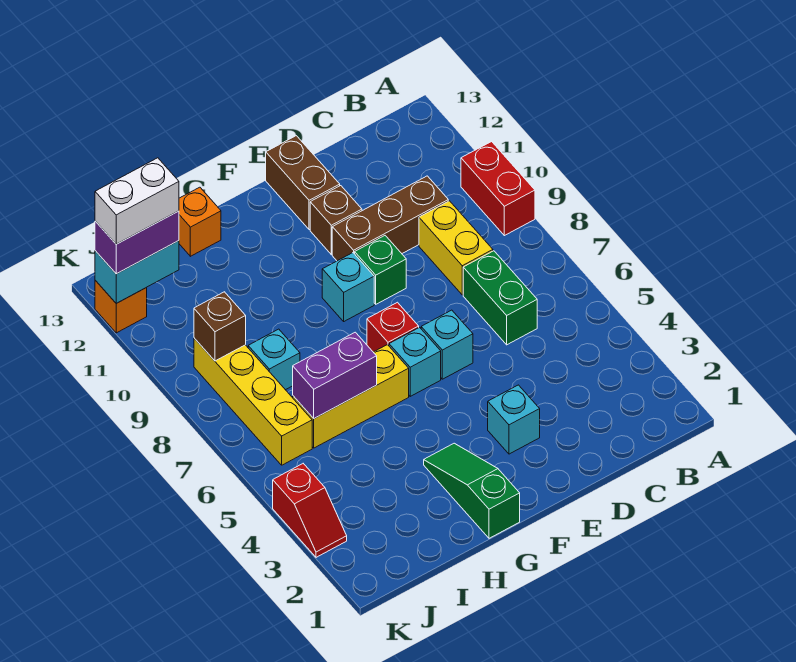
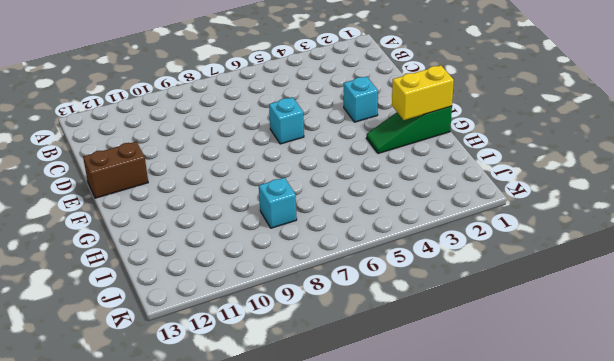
yellow 1x2 brick [392,65,454,120] -> yellow 1x2 brick moved to [419,201,493,295]
none -> red 1x2 brick [461,142,535,236]
none -> green 1x2 brick [463,251,537,345]
none -> brown 1x3 brick [332,176,448,261]

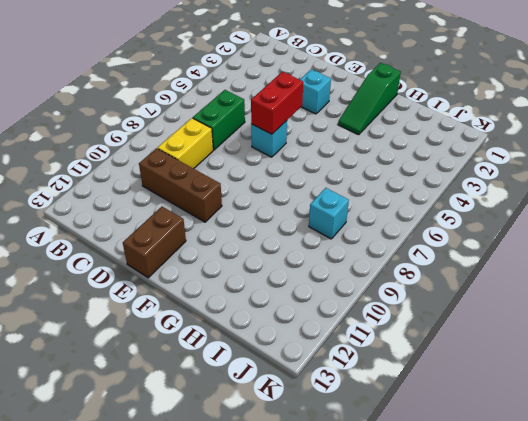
red 1x2 brick [251,72,303,134] -> red 1x2 brick moved to [461,142,535,236]
none -> green 1x1 brick [355,236,406,304]
none -> brown 1x1 brick [310,186,362,255]
none -> cyan 1x1 brick [389,327,441,396]

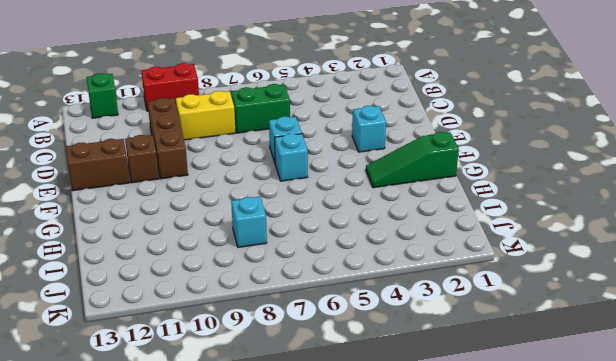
green 1x1 brick [87,73,118,118] -> green 1x1 brick moved to [355,236,406,304]
none -> red 1x1 brick [367,302,419,352]
none -> cyan 1x1 brick [322,253,374,321]
none -> yellow 1x3 brick [293,345,409,448]

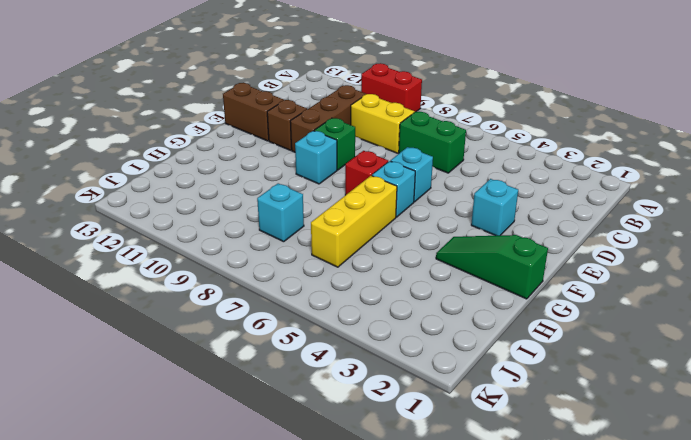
none -> orange 1x1 brick [179,187,221,256]
none -> yellow 1x4 brick [194,338,312,465]
none -> red 1x2 slope [273,464,347,557]

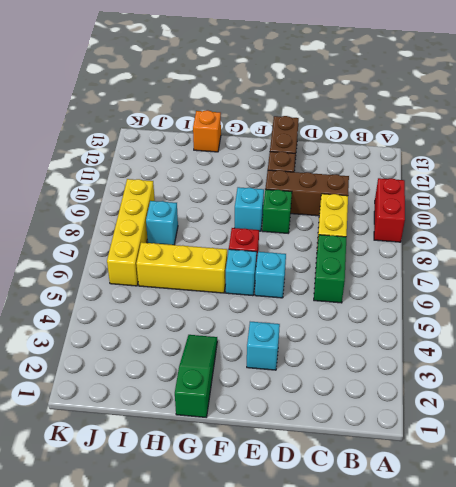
none -> red 1x2 slope [273,464,347,557]
none -> orange 1x1 brick [95,280,147,333]
none -> purple 1x2 brick [293,332,377,418]

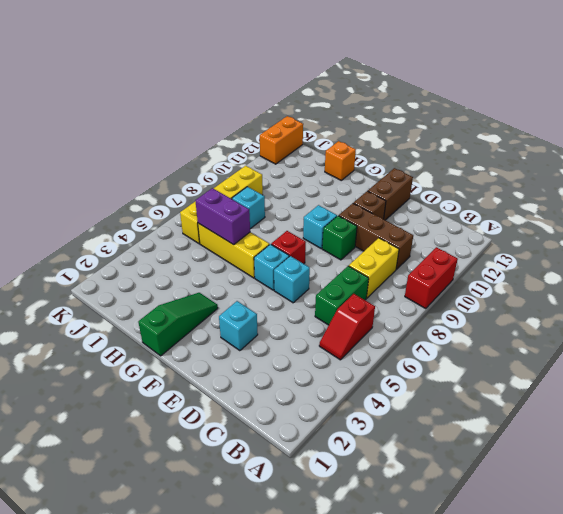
red 1x2 slope [319,294,375,360] -> red 1x2 slope moved to [273,464,347,557]
orange 1x2 brick [260,116,303,164] -> orange 1x1 brick [95,280,147,333]
none -> brown 1x1 brick [194,292,246,361]
none -> cyan 1x2 brick [95,241,179,303]
none -> purple 1x2 brick [95,211,179,274]

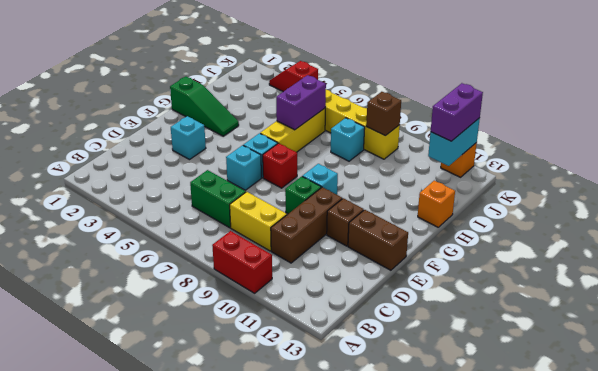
none -> white 1x2 brick [95,158,179,244]

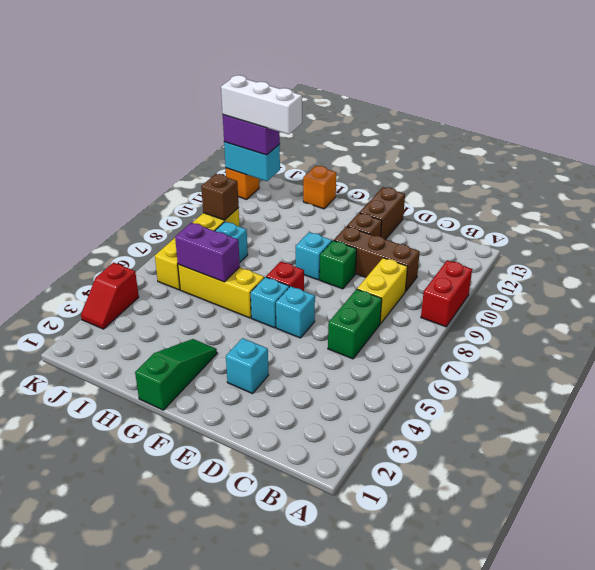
white 1x3 brick [221,75,302,134] -> white 1x2 brick [95,158,179,244]

